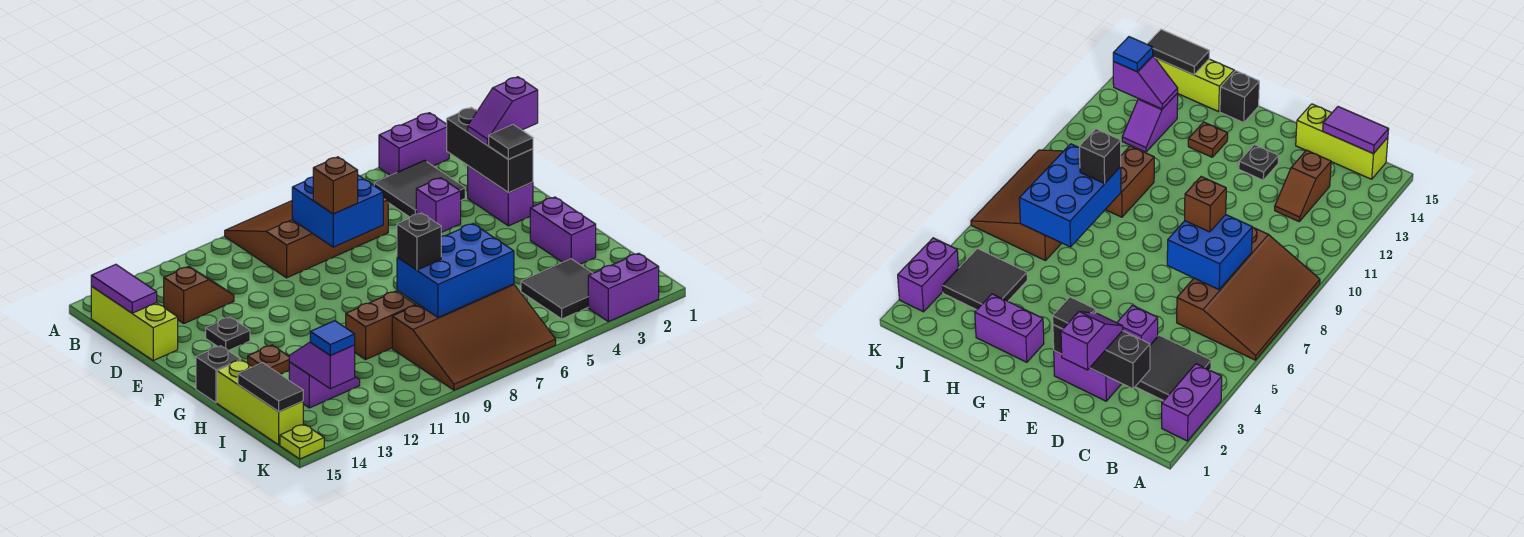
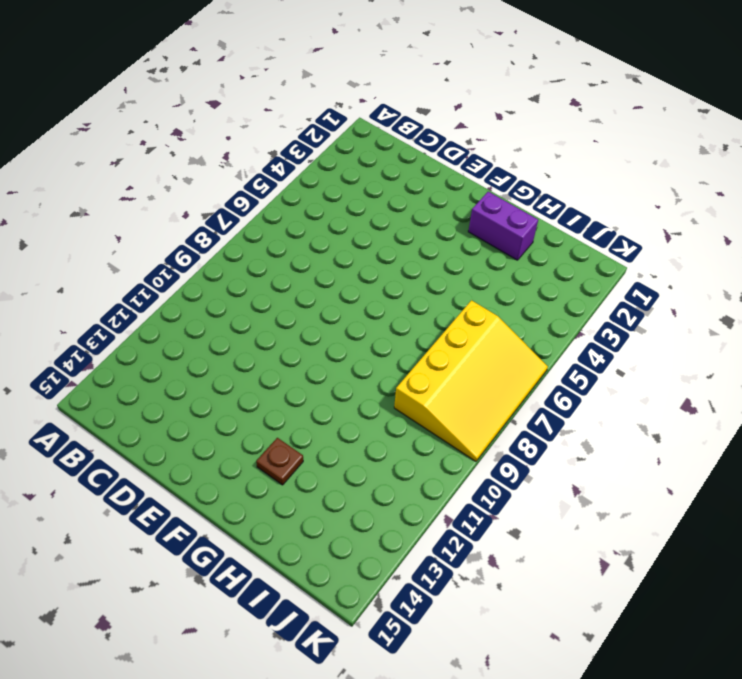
yellow 3x4 slope [394,300,548,461] -> brown 3x4 slope [392,284,556,390]
none -> purple 1x2 brick [379,113,449,175]
none -> brown 3x4 slope [225,197,388,278]
none -> black 2x2 tile [374,160,465,217]

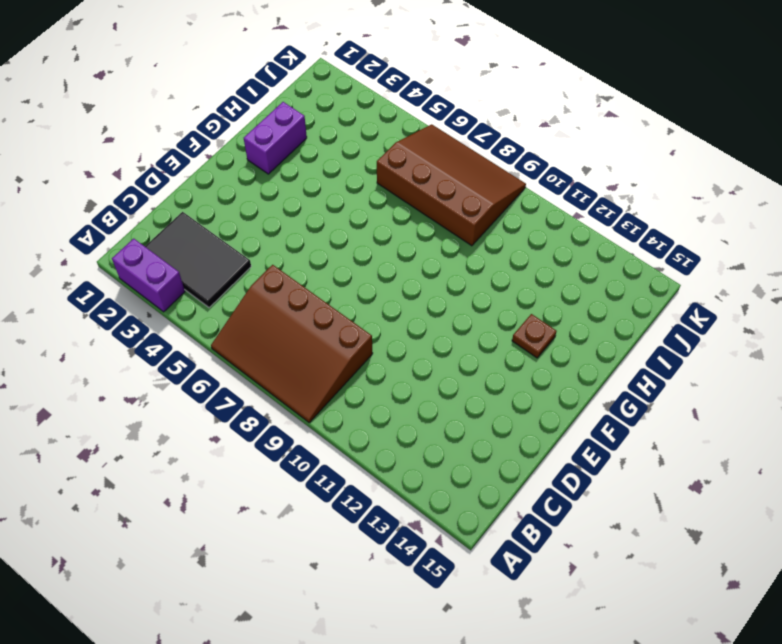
black 2x3 tile [145,212,251,308] -> black 2x2 tile [374,160,465,217]
none -> lime 1x3 brick [91,287,178,360]
none -> brown 1x2 slope [164,266,234,323]
none -> purple 1x2 brick [468,166,533,226]

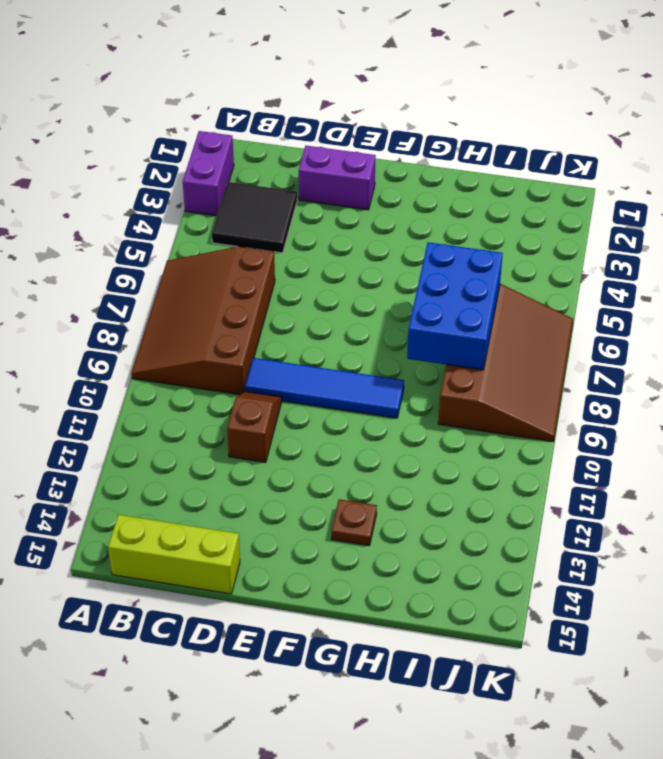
blue 1x4 tile [245,358,404,418] -> none
brown 1x2 slope [227,392,282,462] -> brown 1x2 slope moved to [164,266,234,323]
none -> purple 1x1 brick [416,178,461,232]
none -> black 1x1 plate [206,317,250,351]
none -> purple 1x2 brick [530,197,596,264]

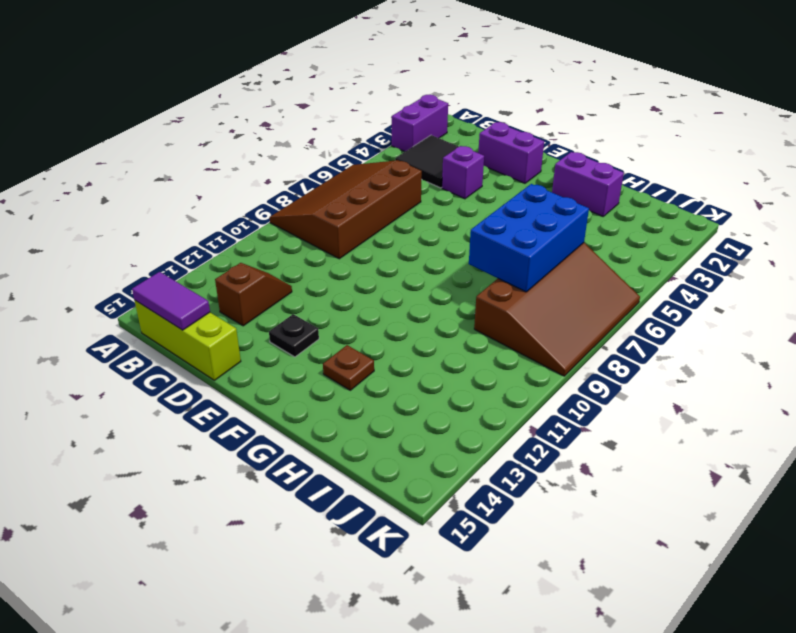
none -> black 1x1 brick [196,346,241,403]
none -> brown 1x2 brick [346,291,416,360]
none -> lime 1x3 brick [217,360,303,445]

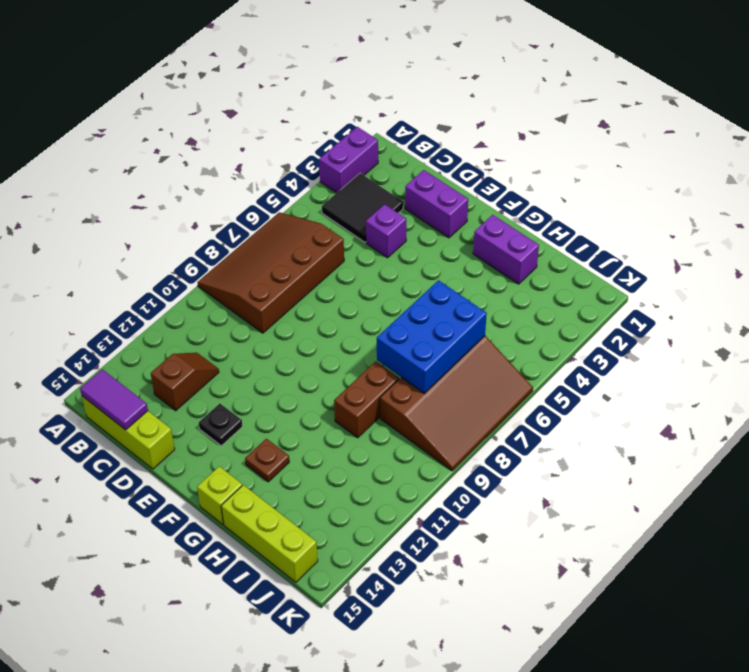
lime 1x1 brick [197,466,242,524] -> black 1x1 brick [196,346,241,403]
none -> black 2x2 tile [521,259,593,319]
none -> purple 1x2 slope [289,362,360,408]
none -> purple 1x2 brick [588,253,659,322]

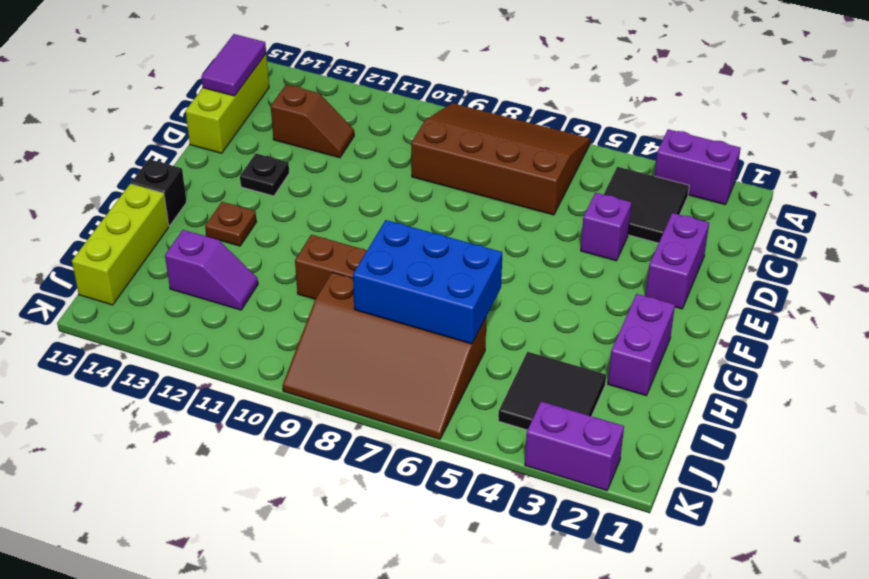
none -> lime 1x1 plate [280,424,324,459]
none -> black 1x3 brick [447,108,533,193]
none -> blue 2x2 brick [292,175,383,247]

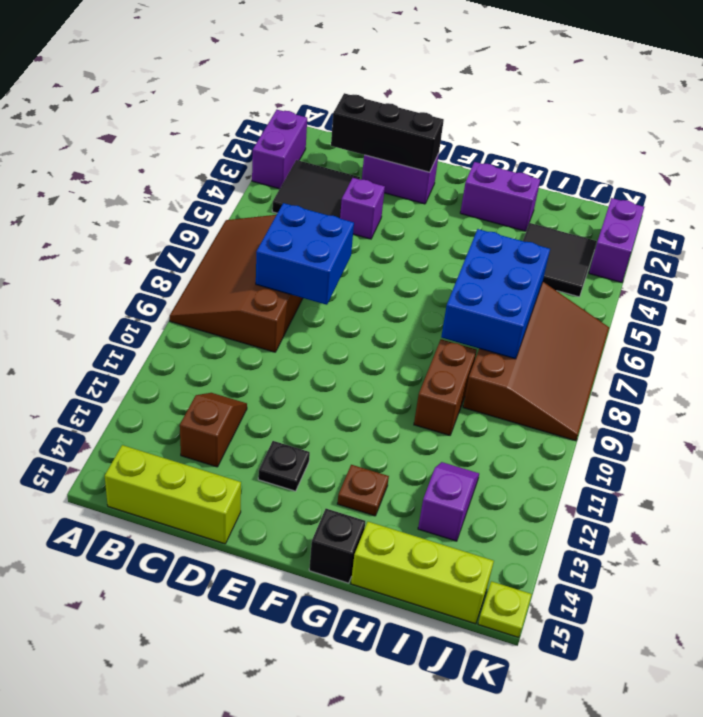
none -> purple 1x2 tile [91,264,157,313]
none -> purple 1x2 slope [289,342,355,389]
none -> black 1x2 tile [238,363,303,412]

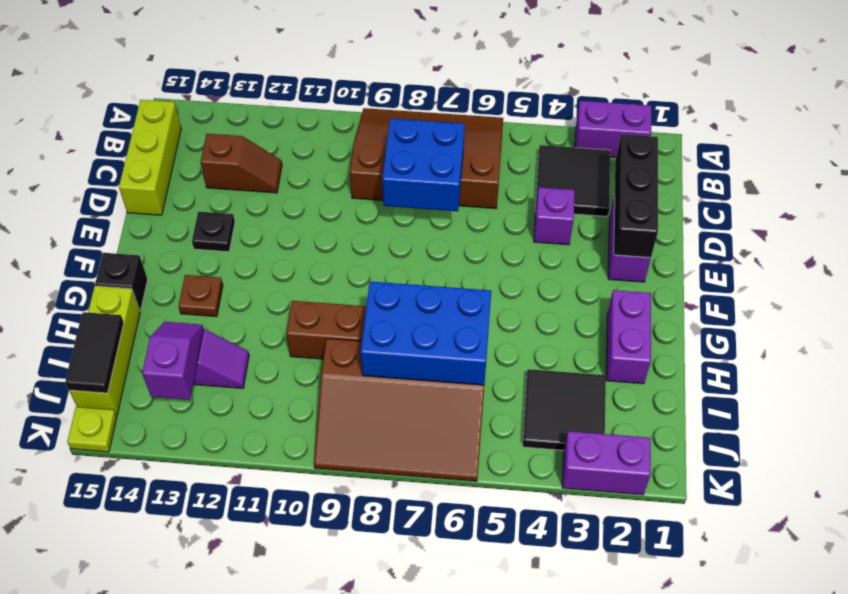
none -> purple 1x2 tile [91,264,157,313]
none -> purple 1x2 slope [468,77,538,145]
none -> brown 1x1 brick [313,157,358,214]

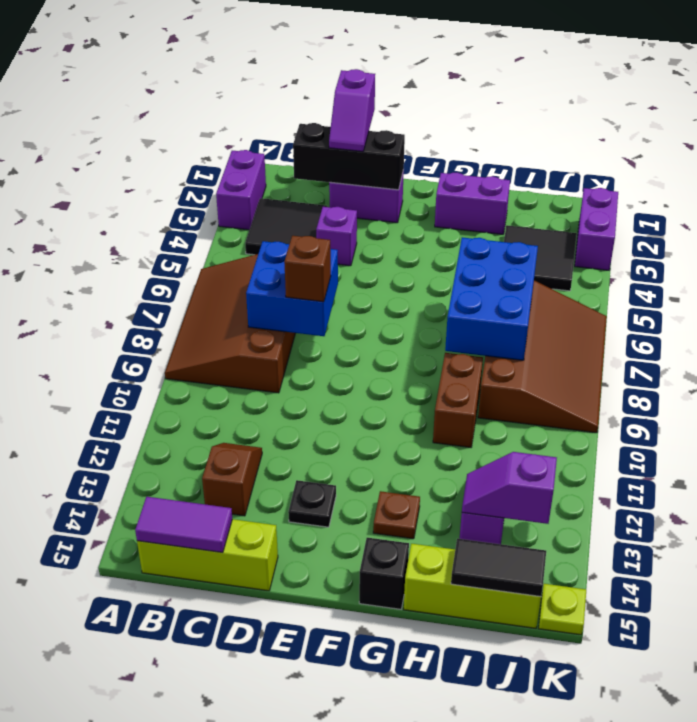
none -> black 1x1 tile [489,125,533,159]
none -> black 1x1 brick [397,213,441,270]
none -> blue 1x1 tile [310,321,355,355]

